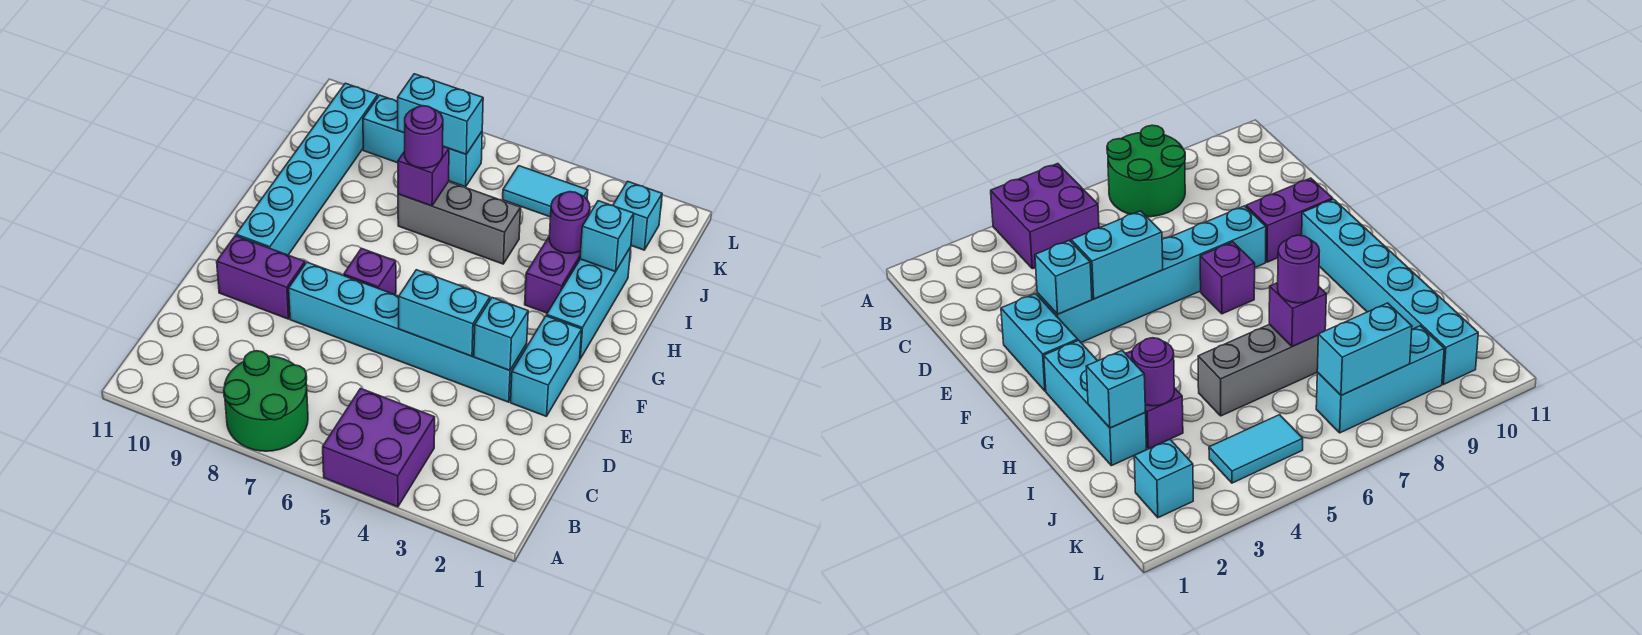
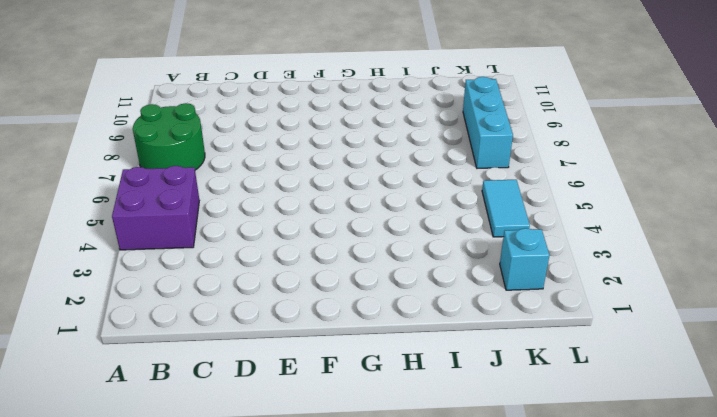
none -> cyan 1x2 brick [511,316,582,416]
none -> cyan 1x6 brick [289,262,527,402]
none -> purple 1x2 brick [217,236,305,319]

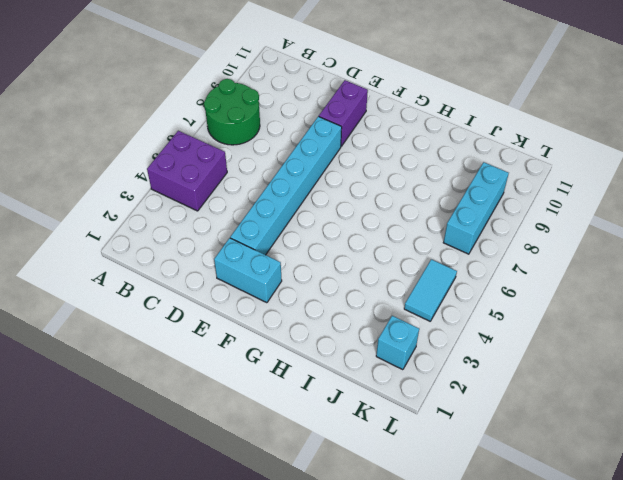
none -> purple 1x1 brick [344,248,396,295]
none -> cyan 1x6 brick [236,83,378,255]
none -> cyan 1x3 brick [547,247,631,359]

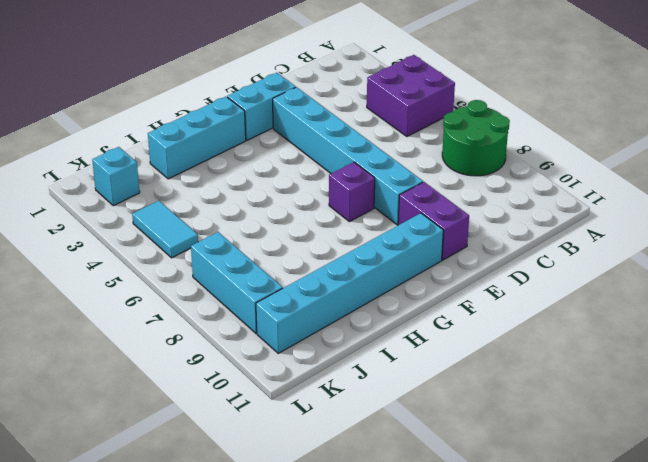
none -> purple 1x2 brick [525,237,581,313]
none -> grey 1x3 brick [398,182,521,264]
none -> cyan 1x1 brick [474,298,528,370]

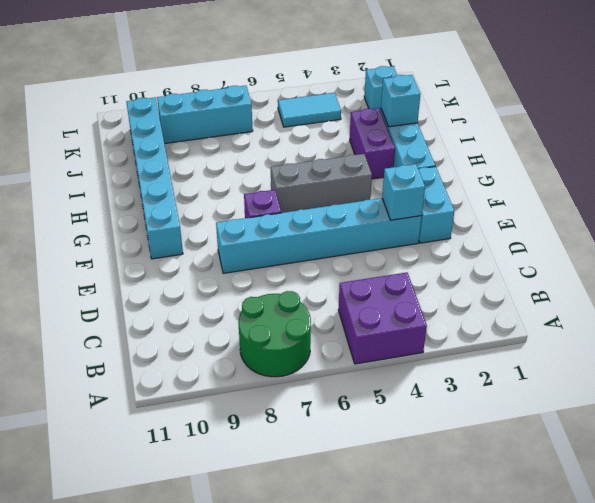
grey 1x3 brick [271,154,372,213] -> grey 1x3 brick moved to [398,182,521,264]
none -> purple 1x2 brick [217,236,305,319]
none -> cyan 1x2 brick [399,270,490,356]
none -> purple 1x1 round brick [549,192,590,253]

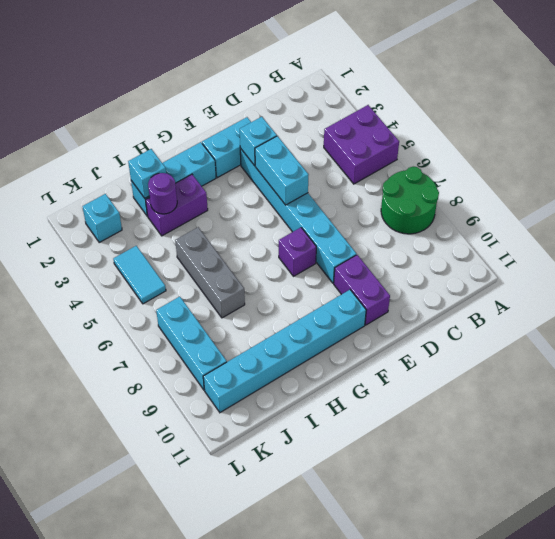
none -> purple 1x1 brick [398,146,449,206]
none -> cyan 1x2 brick [398,74,483,154]
none -> purple 1x1 round brick [405,106,443,168]

